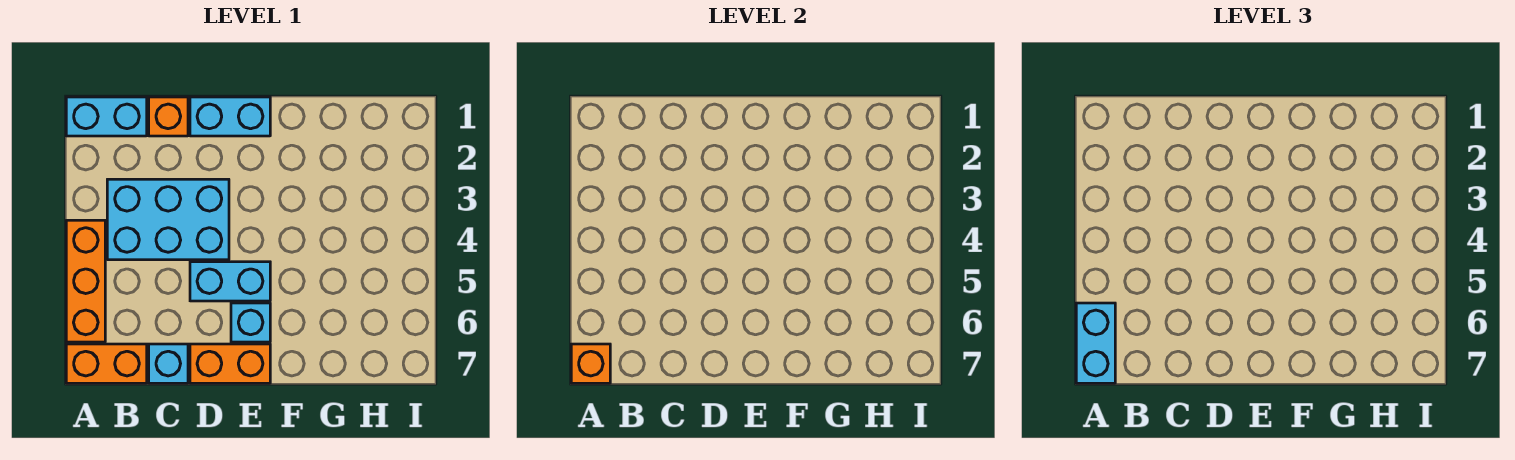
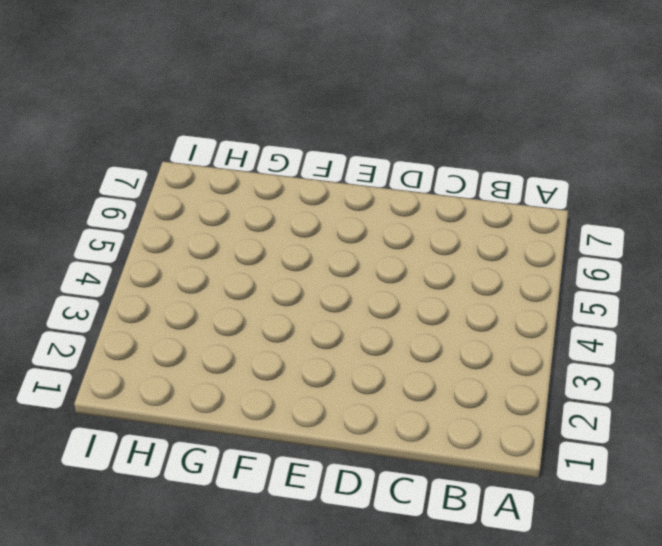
none -> cyan 1x2 brick [66,97,147,136]
none -> orange 1x3 brick [66,220,105,342]
none -> orange 1x2 brick [66,344,147,383]

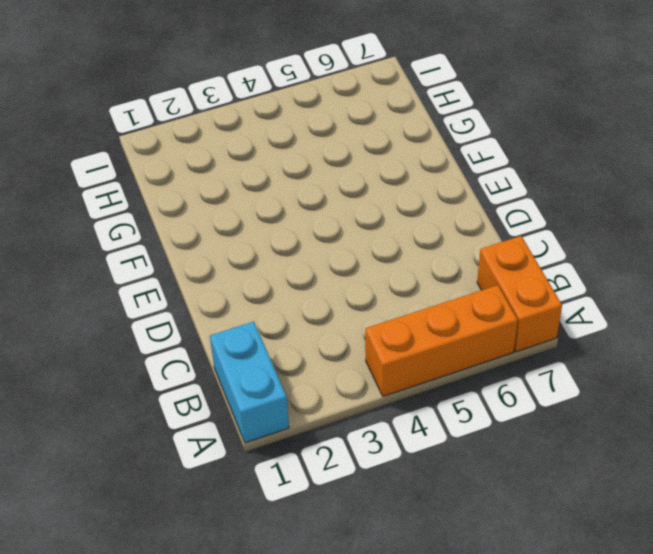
none -> cyan 2x3 brick [107,179,229,260]
none -> orange 1x1 brick [149,97,188,136]
none -> cyan 1x1 brick [149,344,188,383]

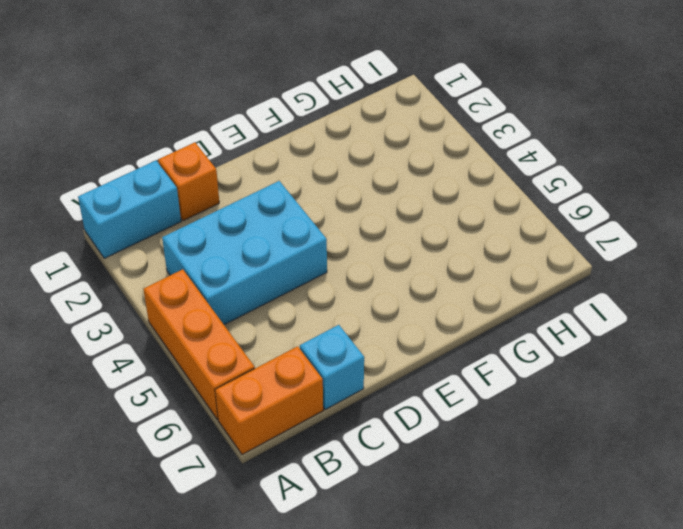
none -> cyan 1x2 brick [190,97,270,136]
none -> cyan 1x2 brick [190,262,270,301]
none -> orange 1x2 brick [190,344,270,383]

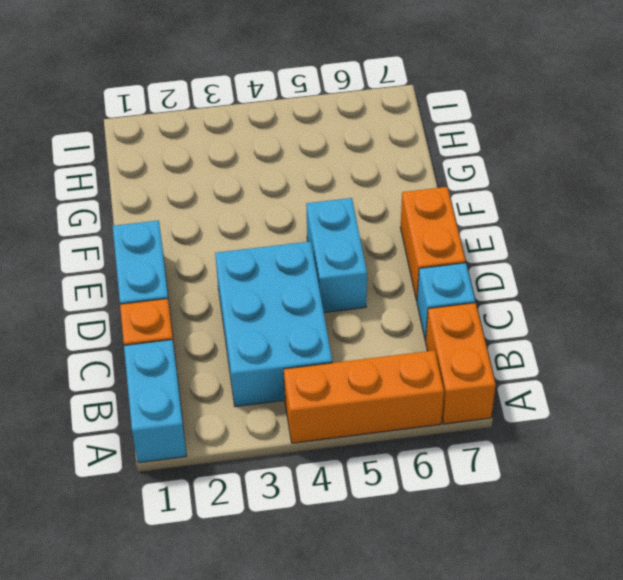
none -> cyan 1x1 brick [231,303,270,342]
none -> orange 1x1 brick [571,344,610,383]
none -> cyan 1x2 brick [1076,303,1115,383]

